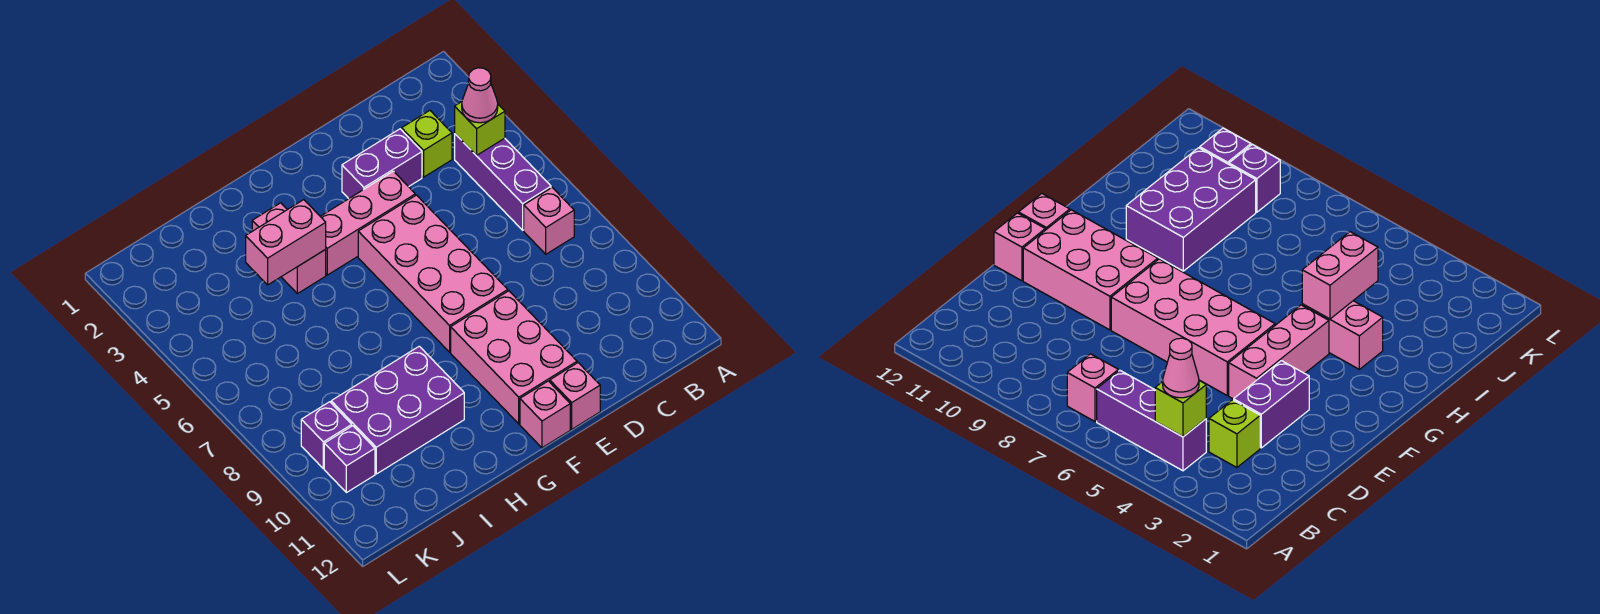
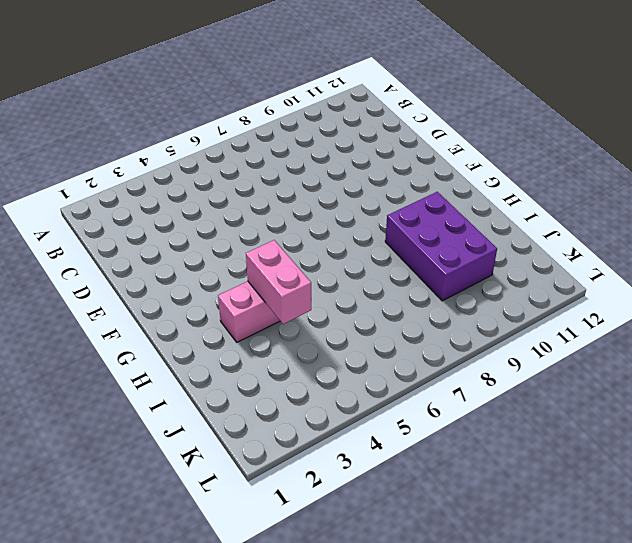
none -> purple 1x3 brick [455,134,551,230]
none -> pink 1x1 brick [524,188,574,254]
none -> lime 1x1 brick [402,111,452,177]

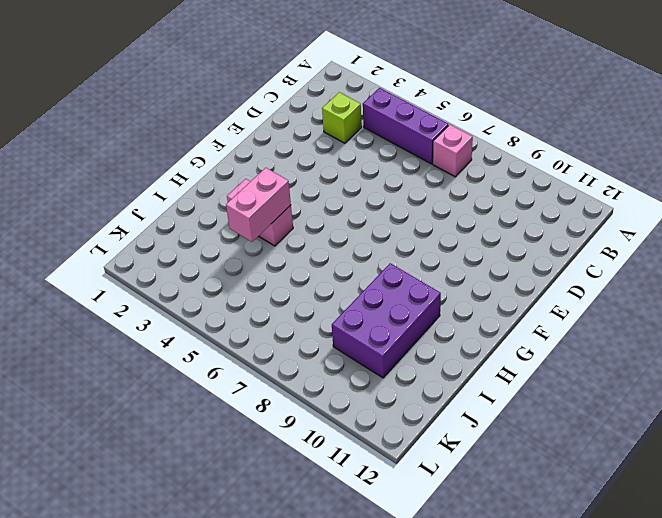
none -> purple 1x2 brick [342,129,422,199]
none -> pink 1x3 brick [320,171,415,275]
none -> pink 2x4 brick [358,195,508,352]

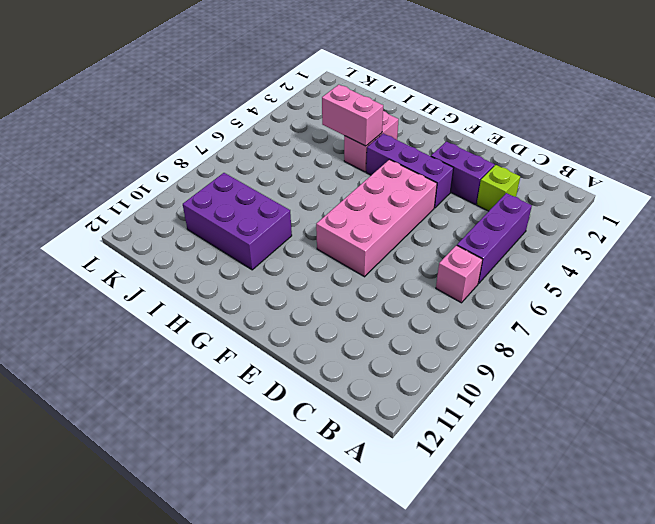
purple 1x3 brick [366,133,453,208] -> pink 1x3 brick [320,171,415,275]
none -> pink 2x3 brick [451,291,577,424]
none -> pink 1x1 brick [550,363,600,429]
none -> pink 1x1 brick [520,381,570,448]

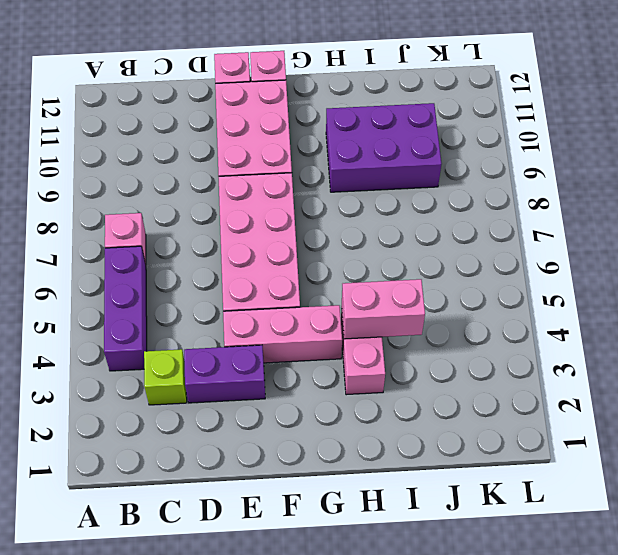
none -> purple 1x1 brick [301,402,352,469]
none -> purple 1x1 brick [324,426,375,493]
none -> lime 1x1 brick [455,102,505,156]

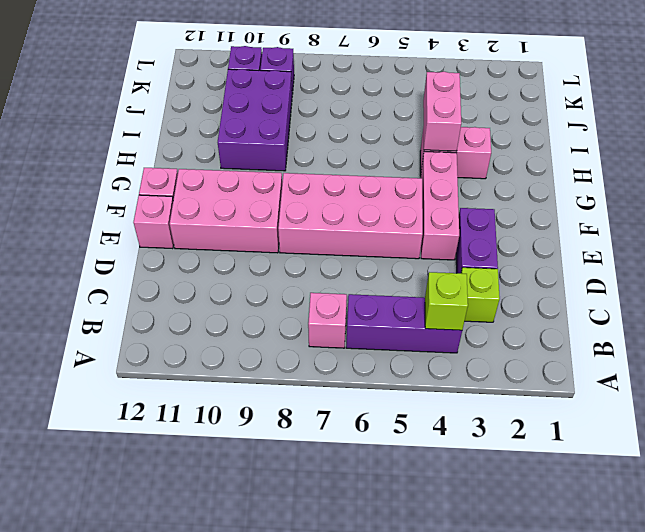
none -> pink 1x1 cone [462,68,498,123]

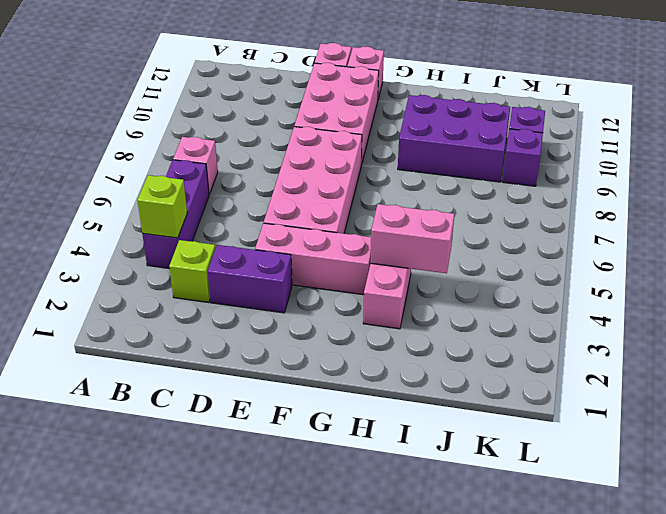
none -> pink 1x1 cone [462,68,498,123]

